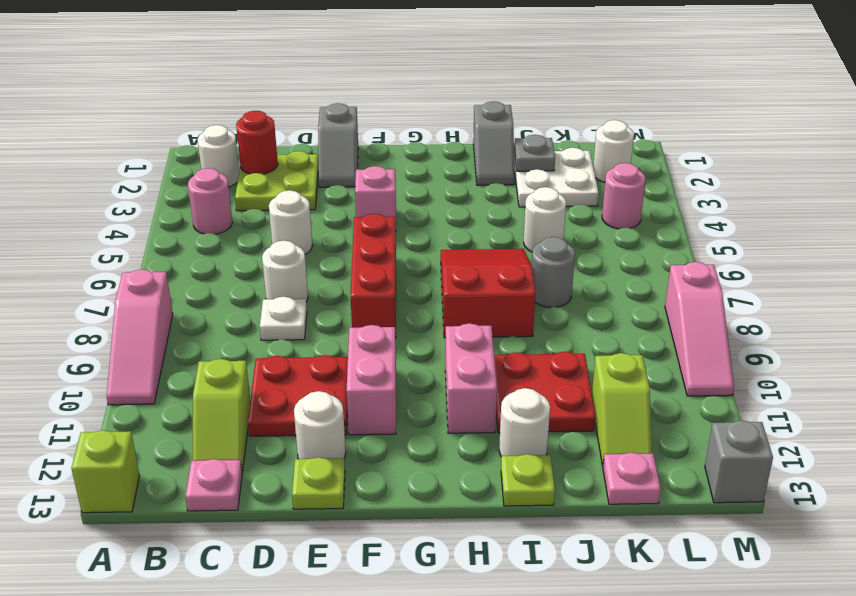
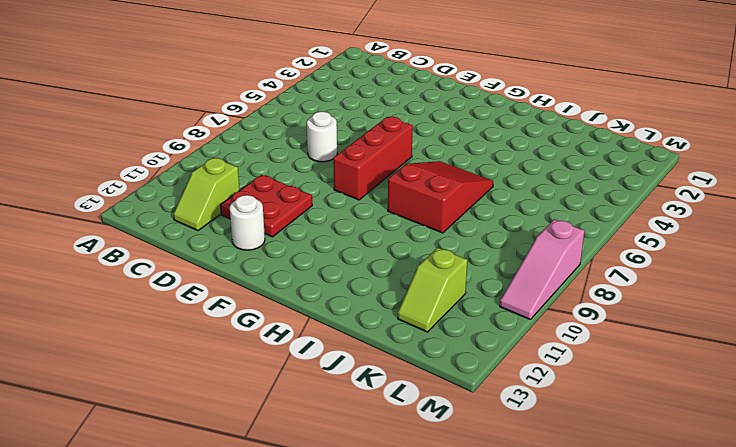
none -> pink 1x3 slope [107,269,173,405]
none -> lime 1x1 brick [71,430,140,513]
none -> white 1x1 round brick [198,125,239,187]
none -> pink 1x1 round brick [188,168,232,234]

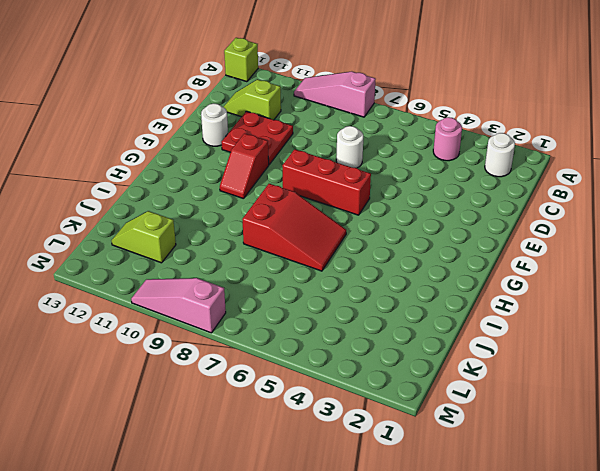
red 1x2 slope [220,133,269,199] -> pink 1x2 brick [346,325,396,435]
none -> lime 2x2 plate [235,151,319,211]
none -> pink 1x1 plate [185,459,242,511]
none -> white 1x1 round brick [269,190,312,254]
none -> white 1x1 plate [260,297,307,340]

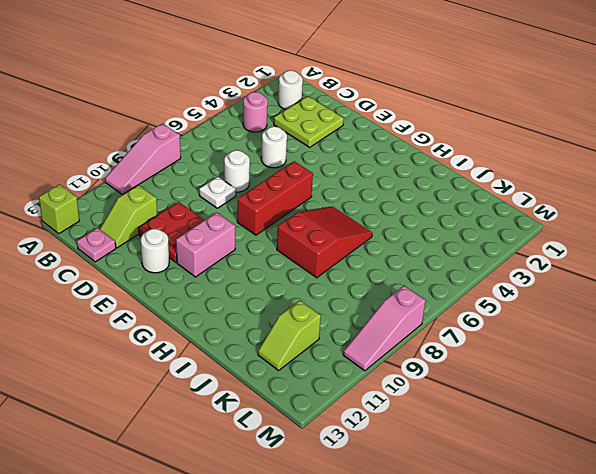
none -> grey 1x2 slope [318,103,358,187]
none -> lime 1x1 plate [292,457,345,509]
none -> pink 1x1 brick [355,166,396,230]
none -> pink 1x2 brick [445,323,497,433]

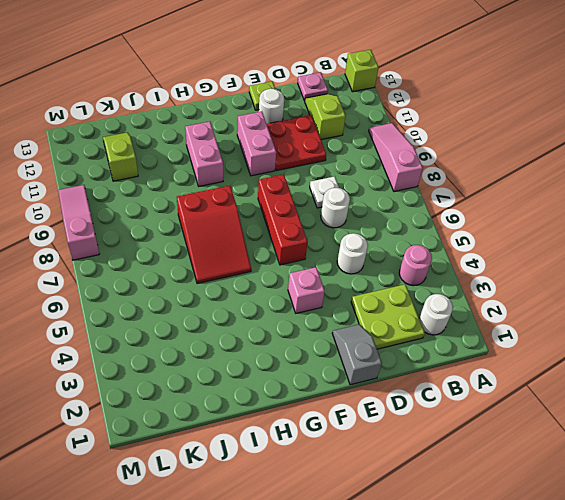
none -> grey 1x2 slope [473,101,515,185]
none -> red 2x2 plate [494,352,596,433]
none -> white 1x1 round brick [499,388,550,456]
none -> lime 1x1 plate [501,454,555,506]

